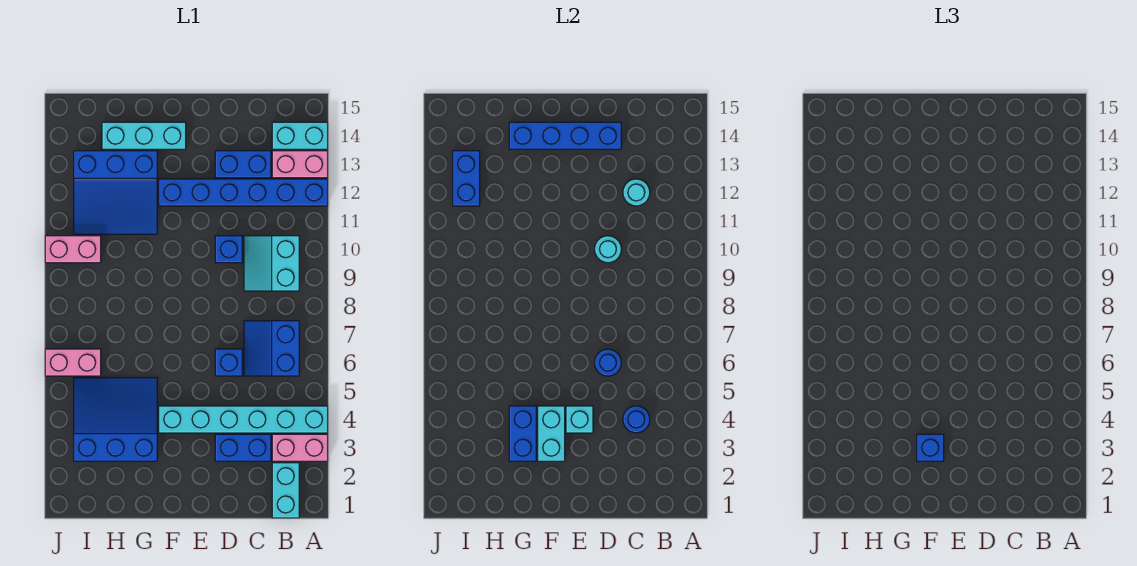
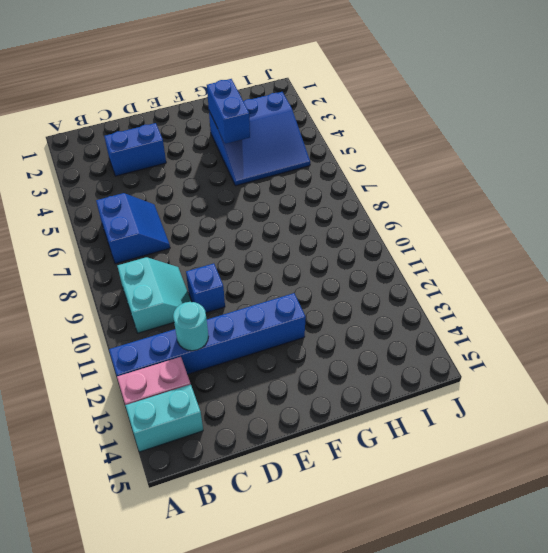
none -> pink 1x2 brick [272,434,328,461]
none -> cyan 1x6 brick [159,406,328,433]
none -> cyan 1x2 brick [272,463,299,518]

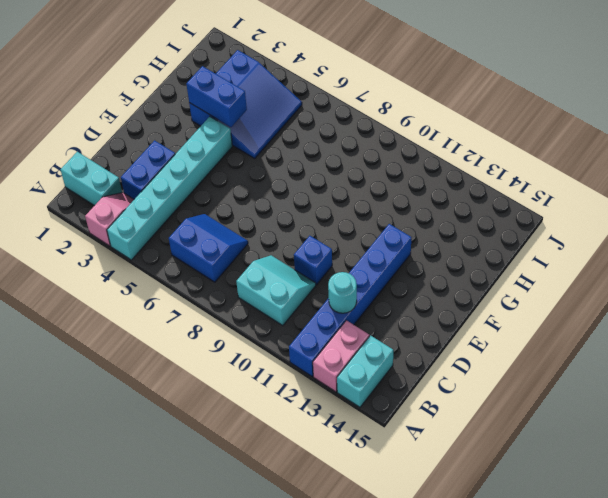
pink 1x2 slope [85,193,134,246] -> pink 1x2 brick [272,434,328,461]
none -> blue 1x2 brick [215,151,271,178]
none -> blue 1x1 brick [215,349,242,376]
none -> cyan 1x3 brick [102,122,186,149]

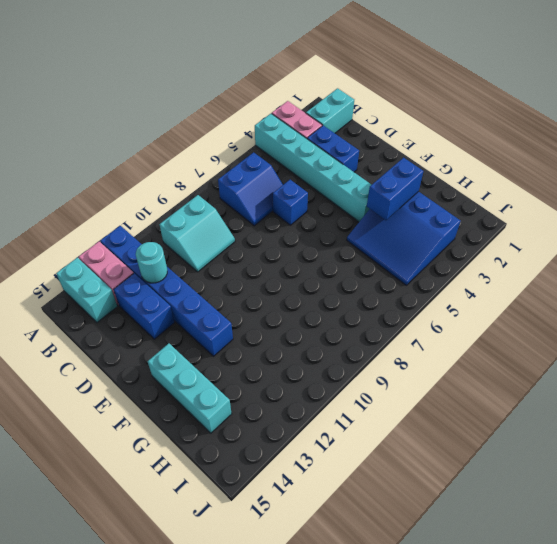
none -> blue 1x1 brick [215,236,242,263]
none -> blue 3x3 slope [74,151,157,234]
none -> pink 1x2 brick [45,349,101,376]

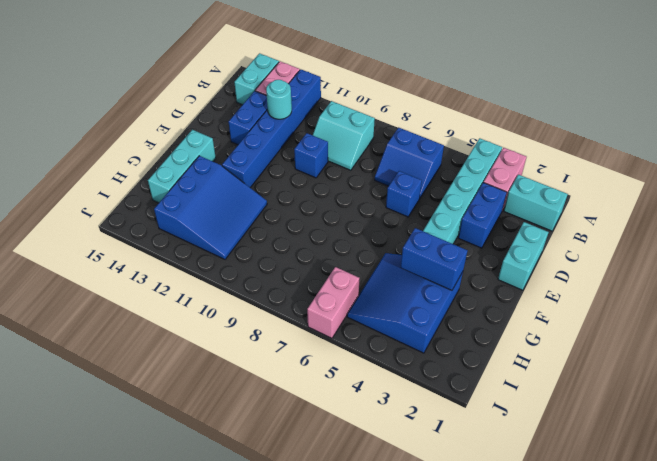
cyan 1x2 brick [498,222,549,290] -> cyan 1x2 brick turned to [538,406,565,461]
none -> pink 1x2 brick [45,236,101,263]
none -> blue 1x1 round brick [623,406,650,433]
none -> blue 1x1 round brick [594,349,621,376]

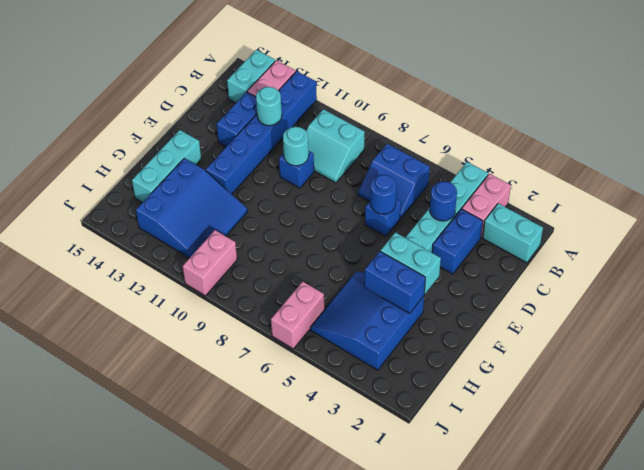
none -> blue 1x4 brick [509,122,621,149]
none -> cyan 1x1 brick [566,406,593,433]
none -> blue 1x2 brick [453,151,480,206]

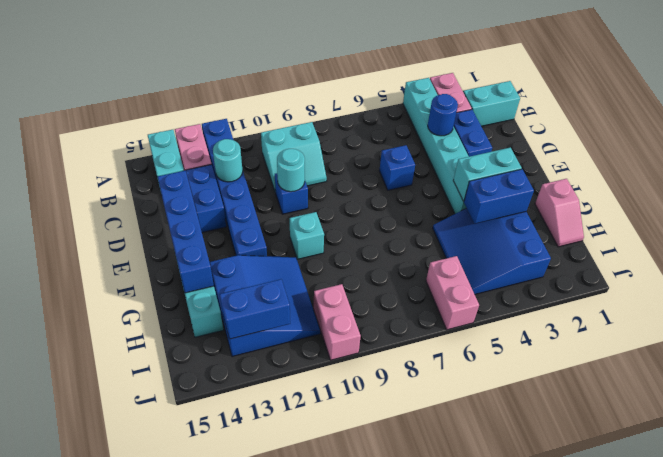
cyan 1x1 brick [290,212,324,259] -> cyan 1x1 brick moved to [566,406,593,433]
pink 1x2 slope [535,179,584,247] -> none
none -> blue 2x2 slope [244,321,299,376]
none -> blue 1x1 round brick [594,349,621,376]
none -> blue 1x1 brick [917,434,944,461]

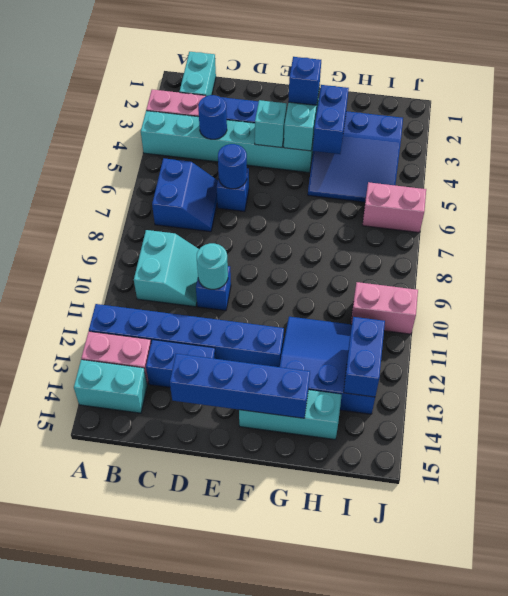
none -> cyan 1x1 round brick [623,179,650,206]

